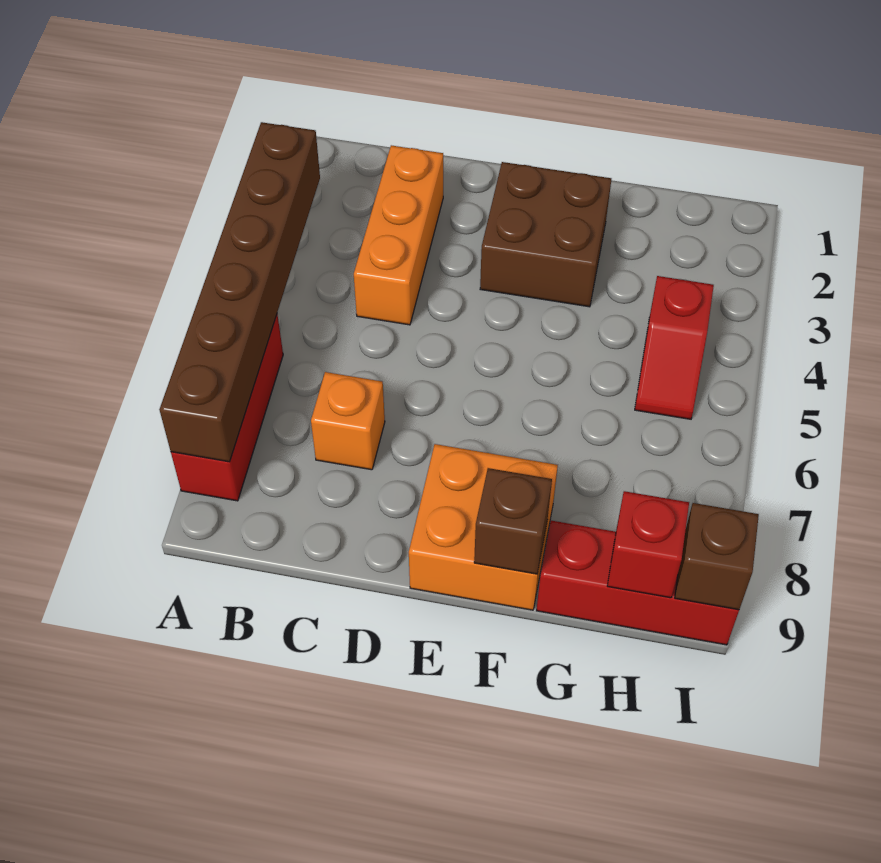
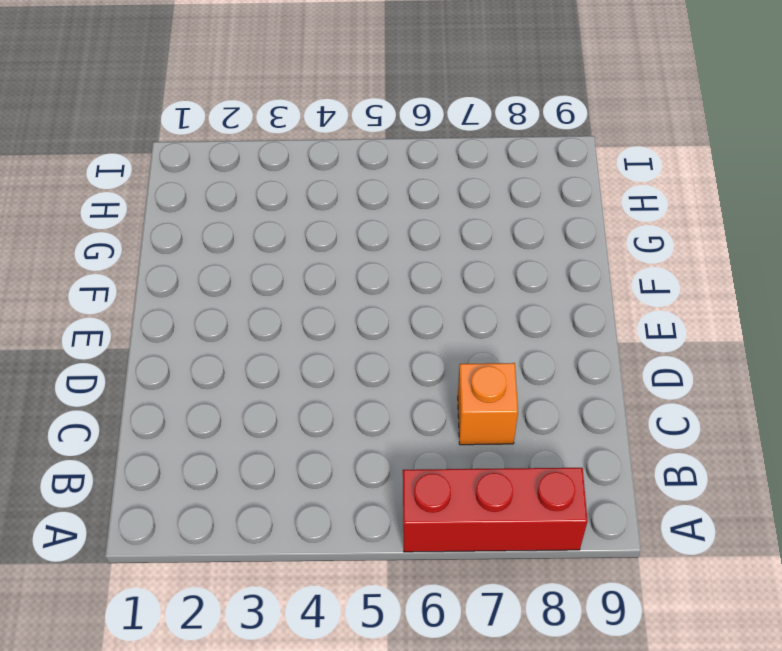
none -> orange 1x3 brick [354,145,443,325]
none -> brown 2x2 brick [480,162,611,307]

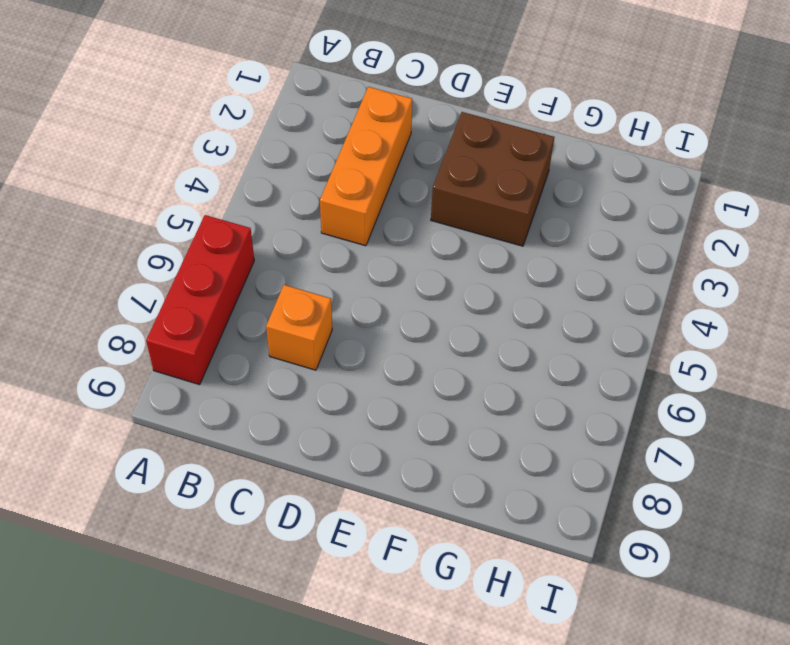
none -> orange 2x2 brick [409,444,558,610]
none -> red 1x3 brick [536,521,739,645]

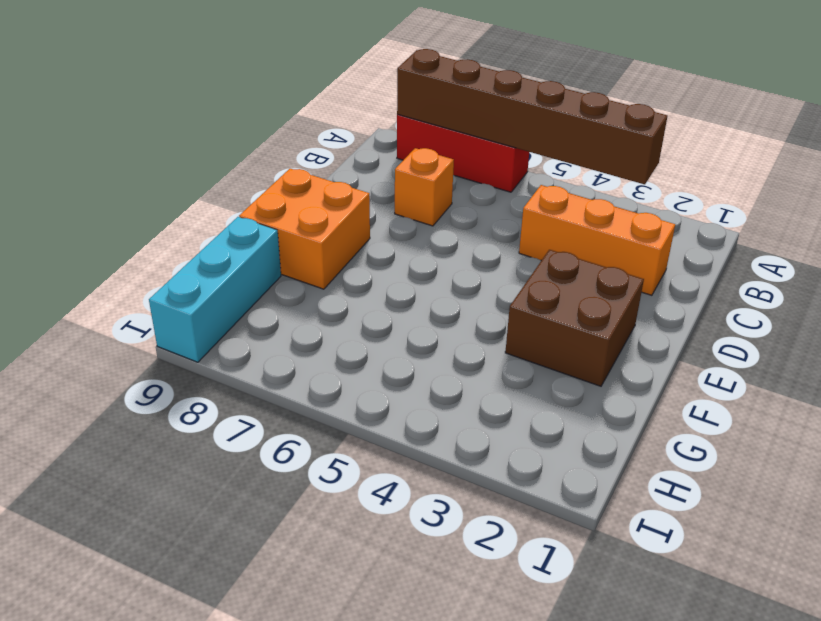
cyan 1x3 brick [149,217,281,362] -> red 1x3 brick [536,521,739,645]
none -> red 1x2 slope [635,276,714,419]
none -> brown 1x1 brick [474,468,552,574]

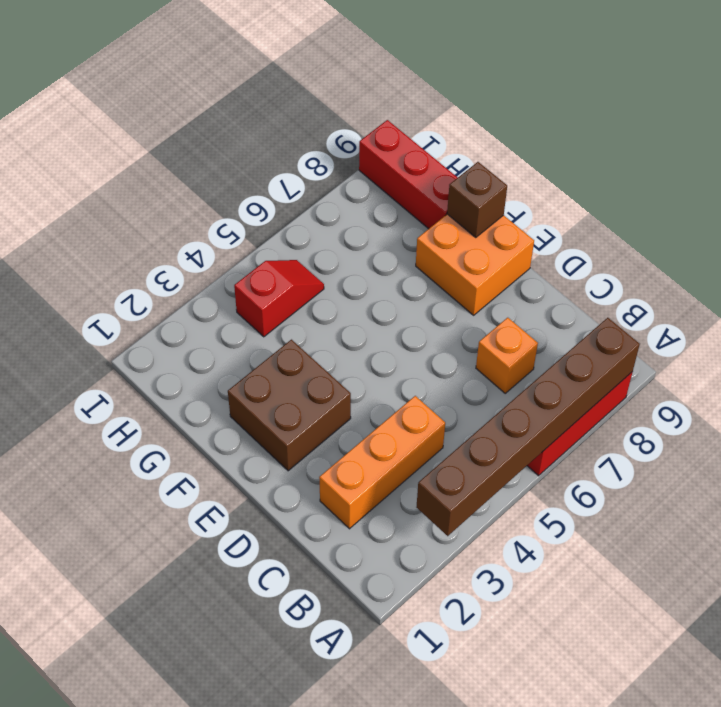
none -> red 1x1 brick [607,491,689,598]
none -> brown 1x1 brick [675,503,759,610]

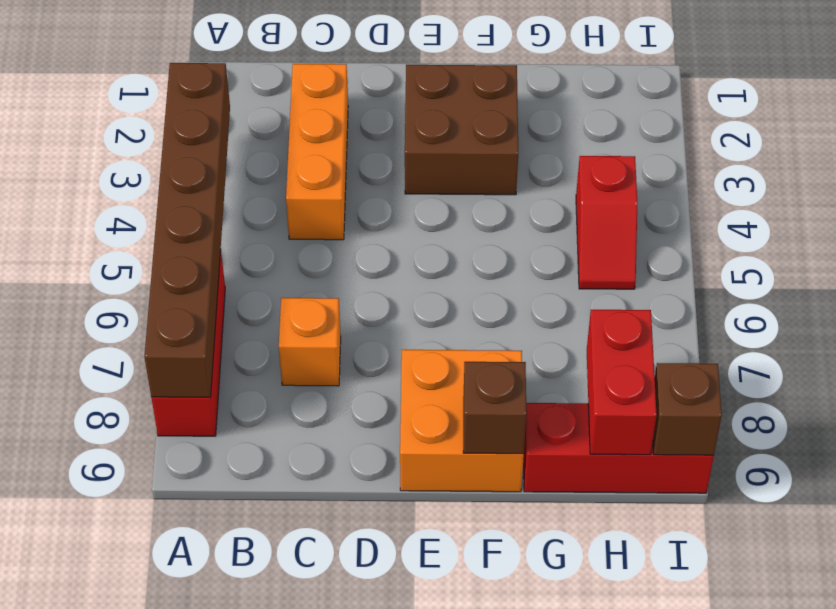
red 1x2 brick [587,310,657,455] -> red 1x1 brick [607,491,689,598]

